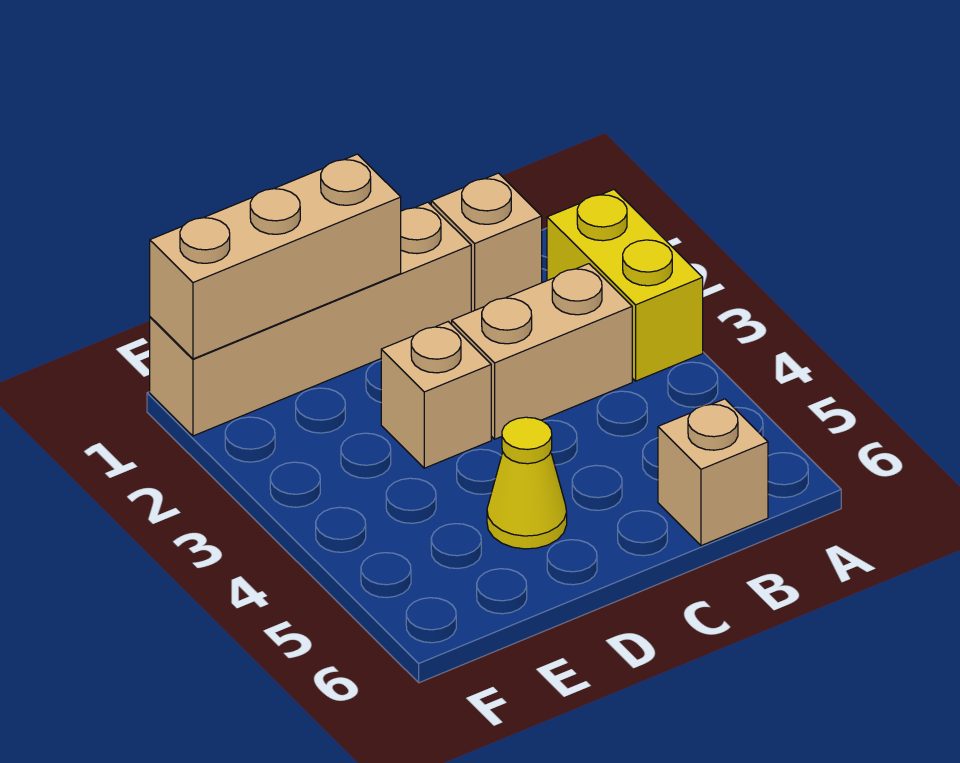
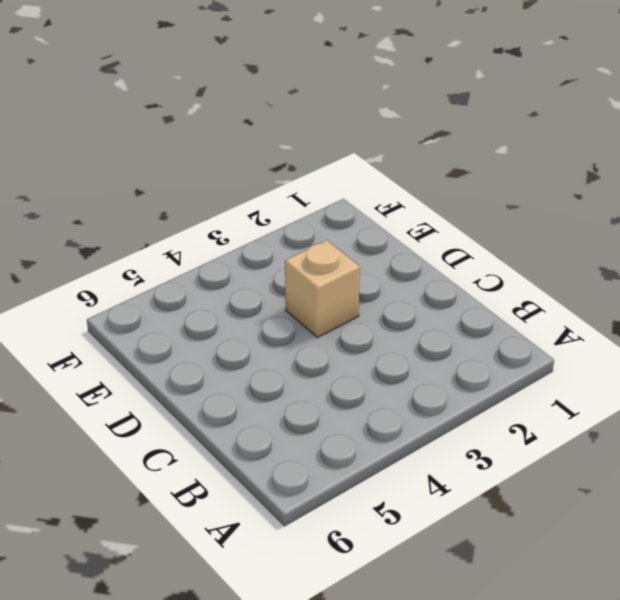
none -> yellow 1x2 brick [547,190,703,381]
none -> tan 1x1 brick [431,173,542,312]

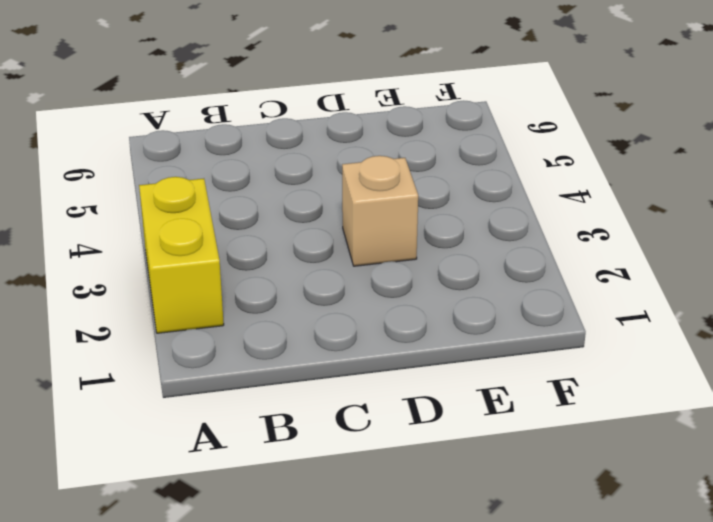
none -> tan 1x1 brick [431,173,542,312]
none -> tan 1x2 brick [452,264,632,439]

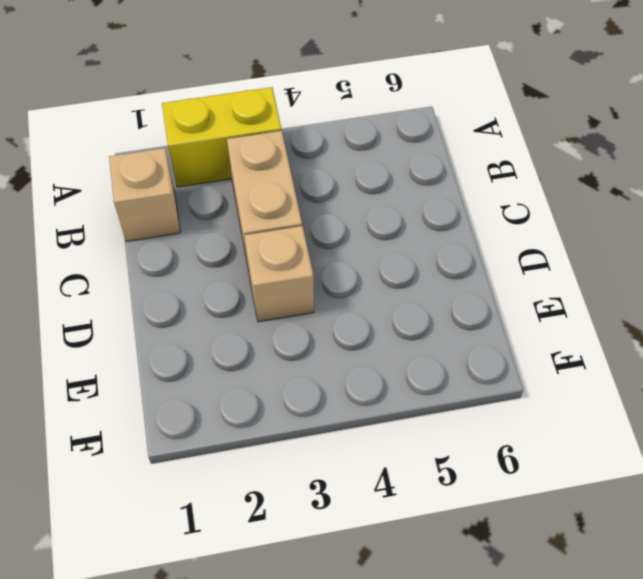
none -> tan 1x1 brick [658,399,768,546]
none -> tan 1x4 brick [150,202,471,436]

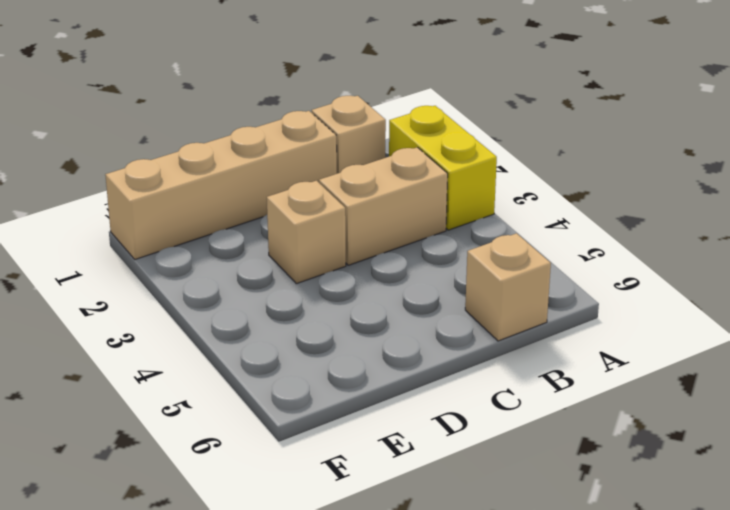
none -> yellow 1x1 cone [487,417,567,549]
none -> tan 1x3 brick [150,154,401,359]

